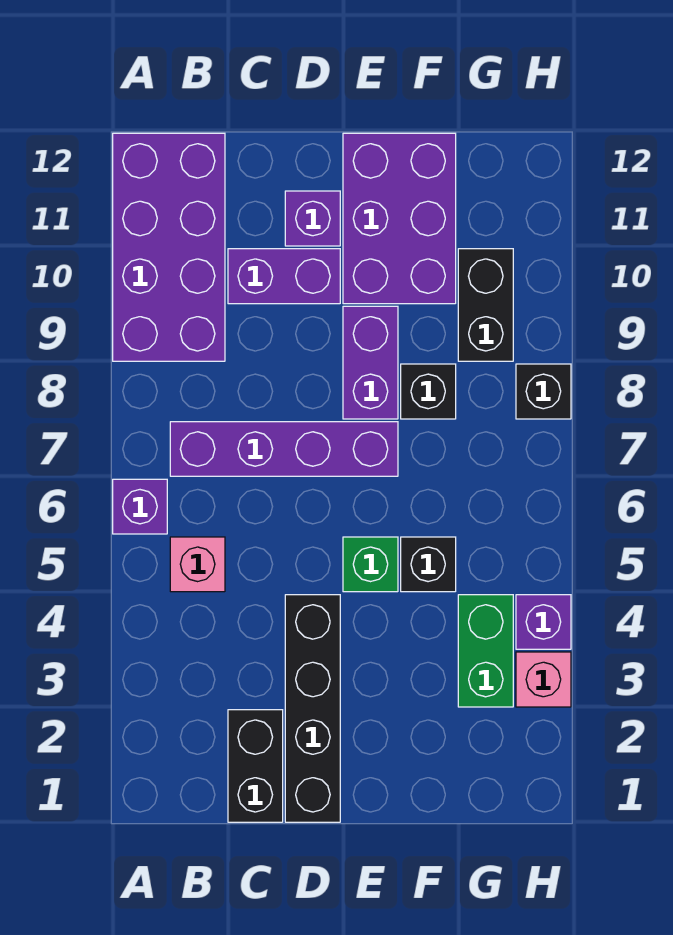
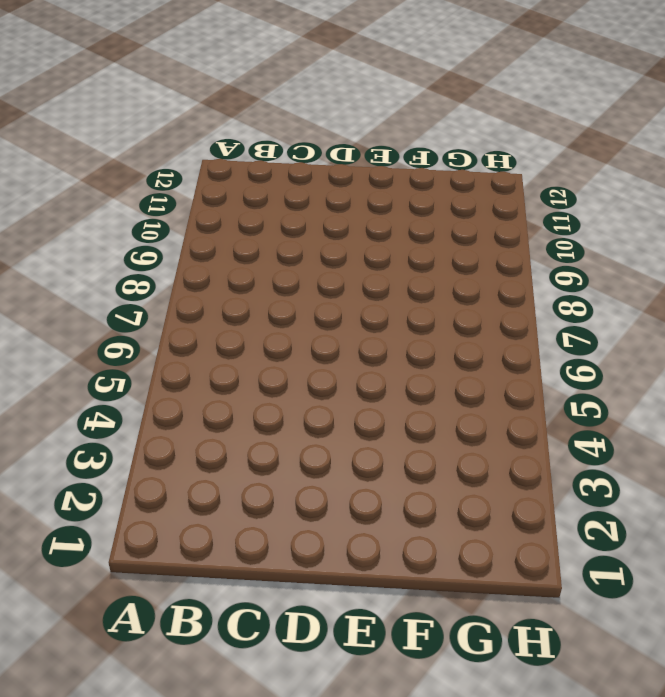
none -> purple 1x1 brick [113,479,167,534]
none -> purple 2x4 brick [113,133,225,361]
none -> pink 1x1 brick [170,537,225,592]

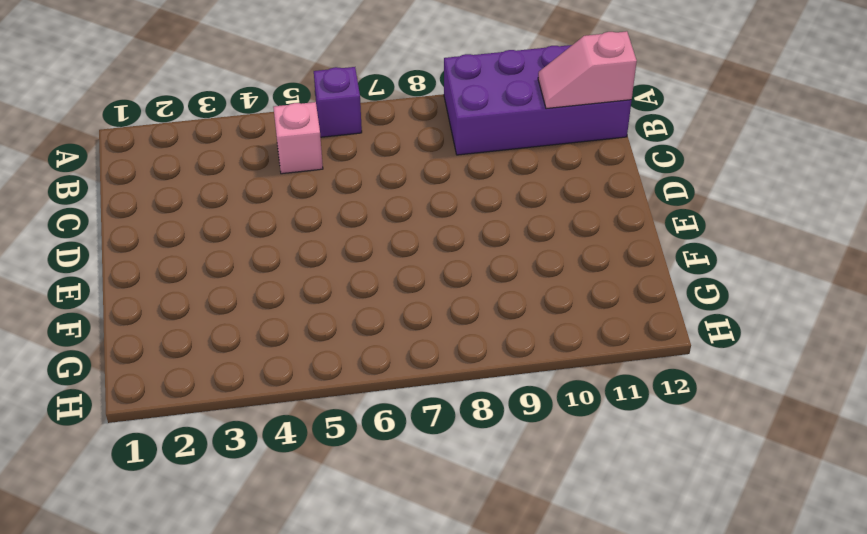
pink 1x2 slope [538,31,637,109] -> none
none -> purple 1x4 brick [170,422,398,476]
none -> black 1x2 brick [228,710,283,822]
none -> purple 1x2 brick [228,249,340,304]

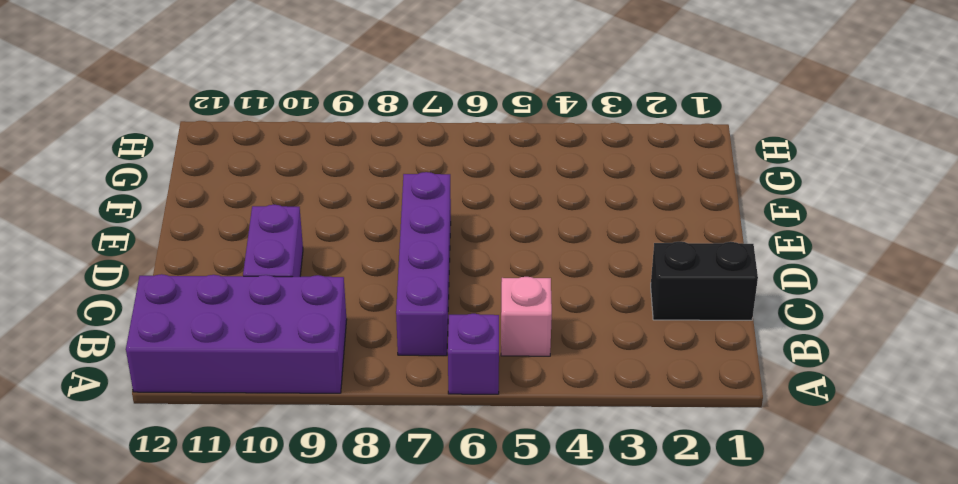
none -> black 1x4 brick [285,595,340,822]
none -> purple 1x1 brick [285,191,340,246]
none -> green 1x1 brick [343,537,398,592]

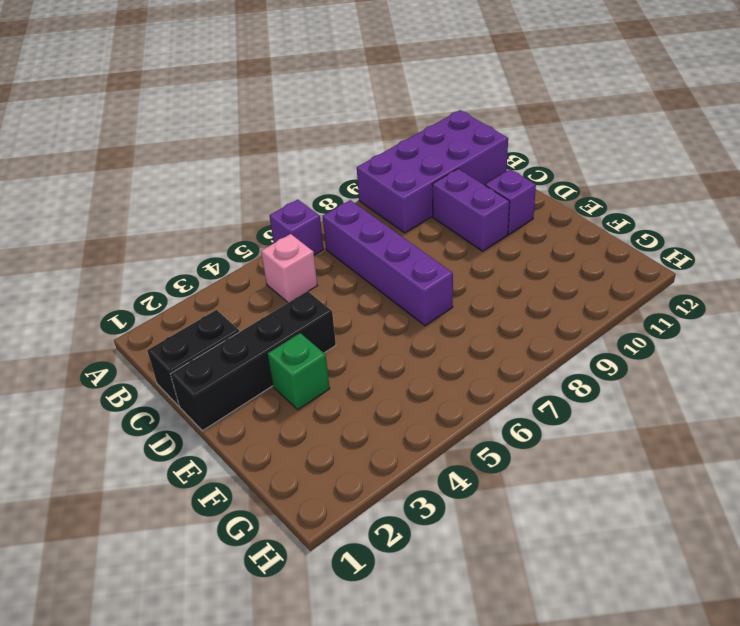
green 1x1 brick [268,333,330,410] -> green 1x1 brick moved to [343,537,398,592]
none -> purple 1x2 brick [343,306,398,419]
none -> purple 2x3 brick [343,133,456,304]
none -> black 1x1 brick [401,537,456,592]

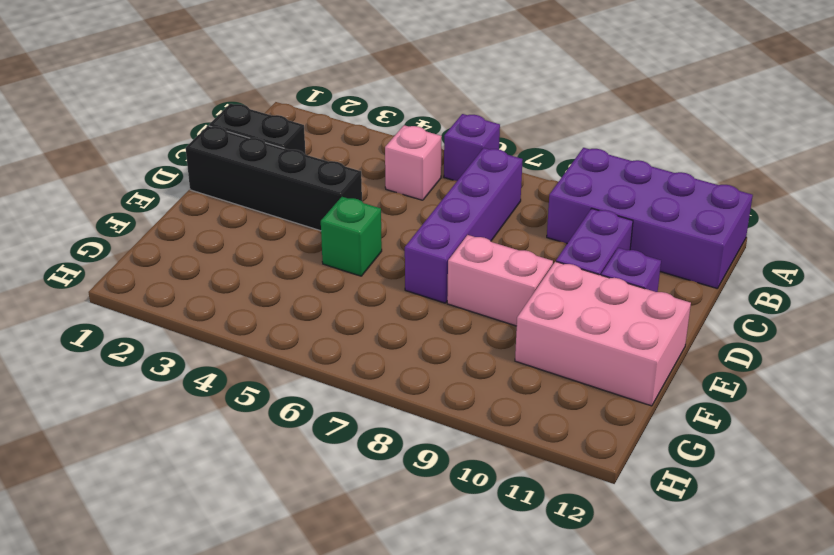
pink 1x2 brick [447,235,553,326] -> purple 1x2 brick [343,306,398,419]
pink 2x3 brick [515,262,691,406] -> purple 2x3 brick [343,133,456,304]
none -> black 1x1 brick [401,537,456,592]
none -> black 1x1 brick [401,364,456,419]
none -> green 1x2 brick [458,595,513,707]

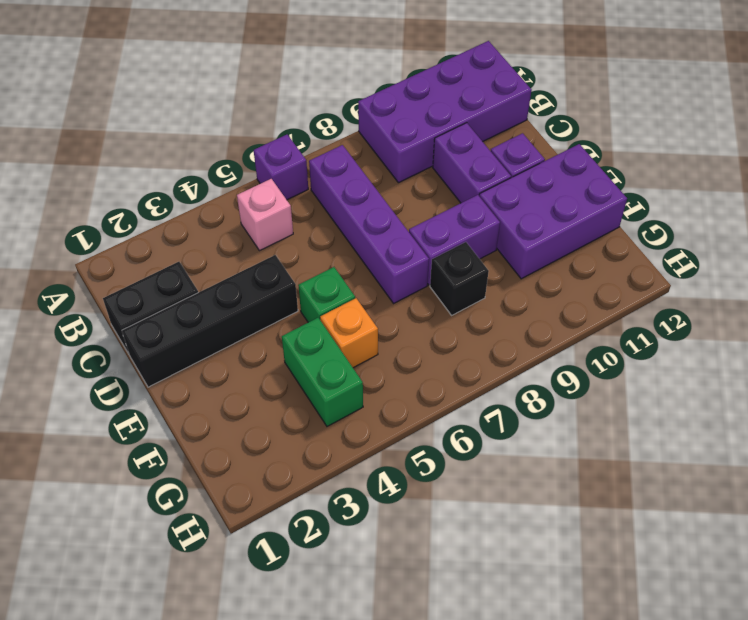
green 1x2 brick [282,318,363,426] -> green 1x2 brick turned to [458,595,513,707]
orange 1x1 brick [320,298,378,368] -> black 1x1 brick [401,537,456,592]
none -> black 1x2 brick [458,249,513,361]
none -> pink 1x1 brick [516,652,571,707]
none -> purple 1x1 brick [516,595,571,649]

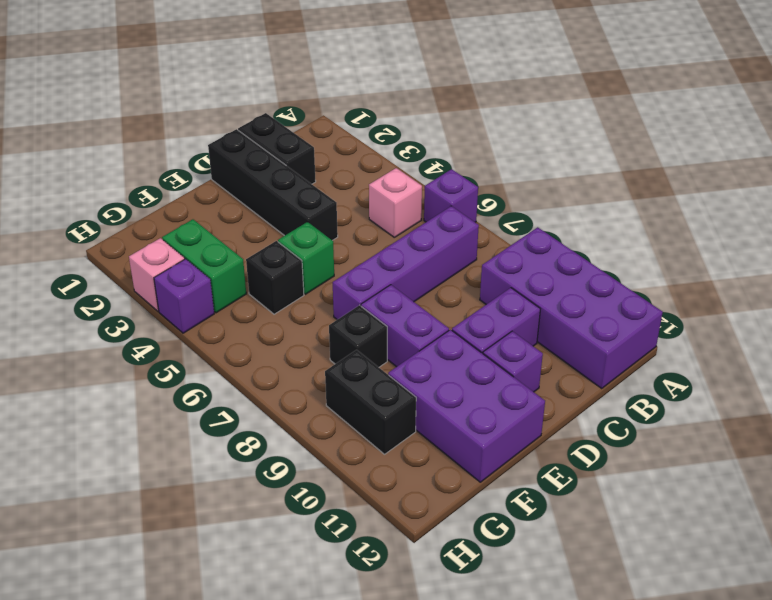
none -> black 1x1 brick [516,364,571,419]

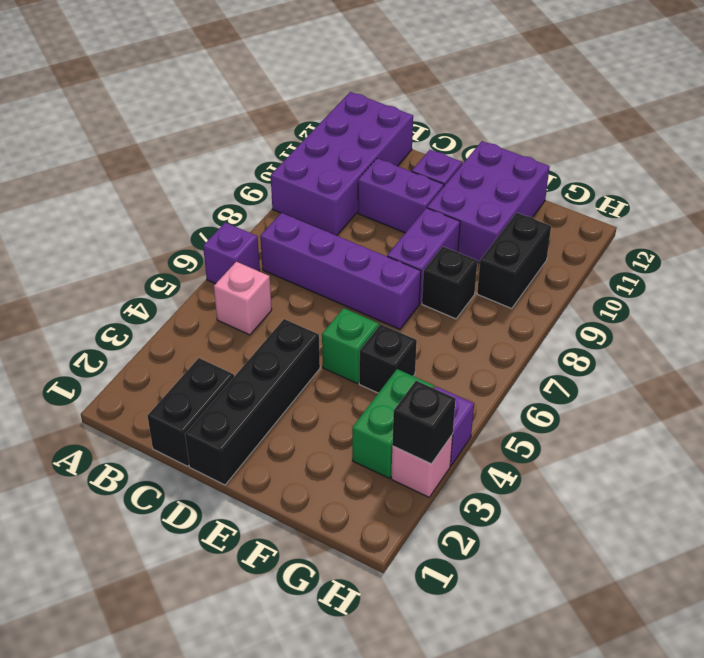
black 1x1 brick [392,381,456,464] -> black 1x1 brick moved to [516,364,571,419]

